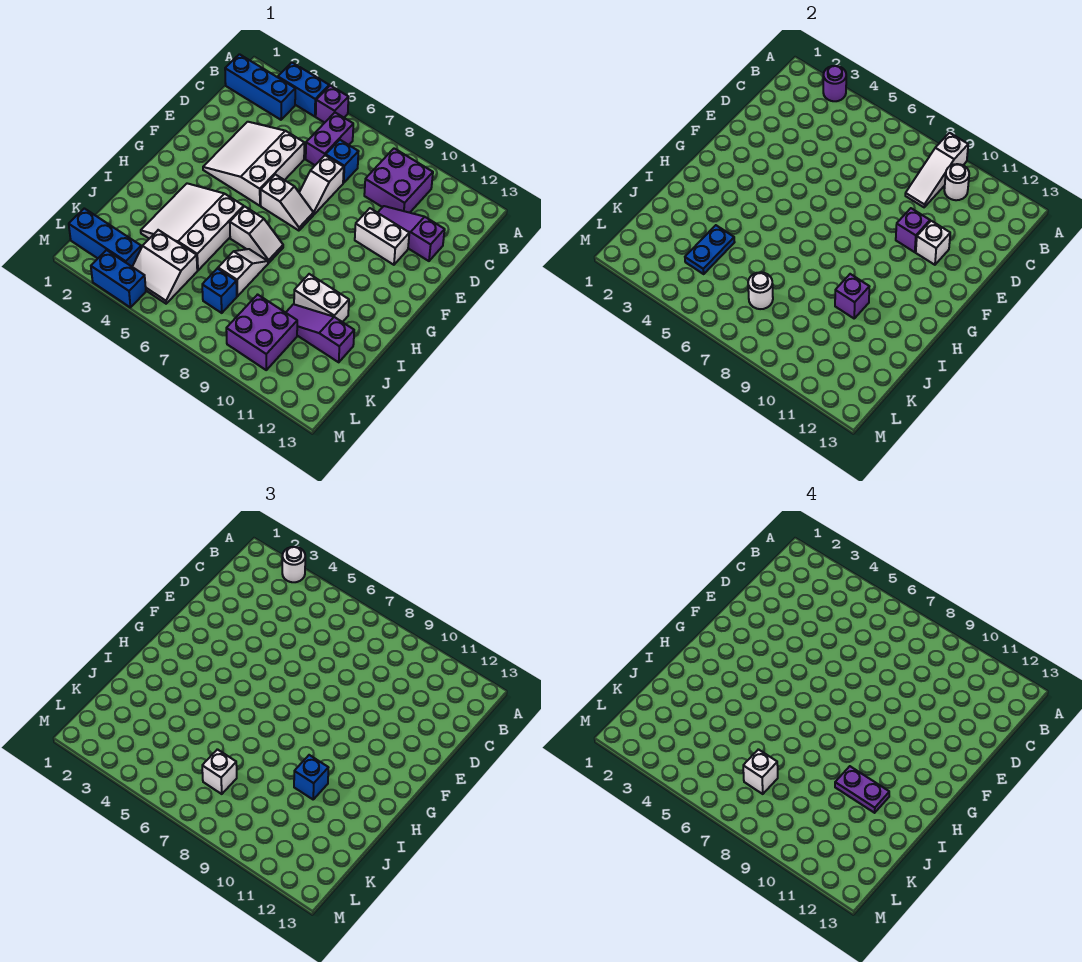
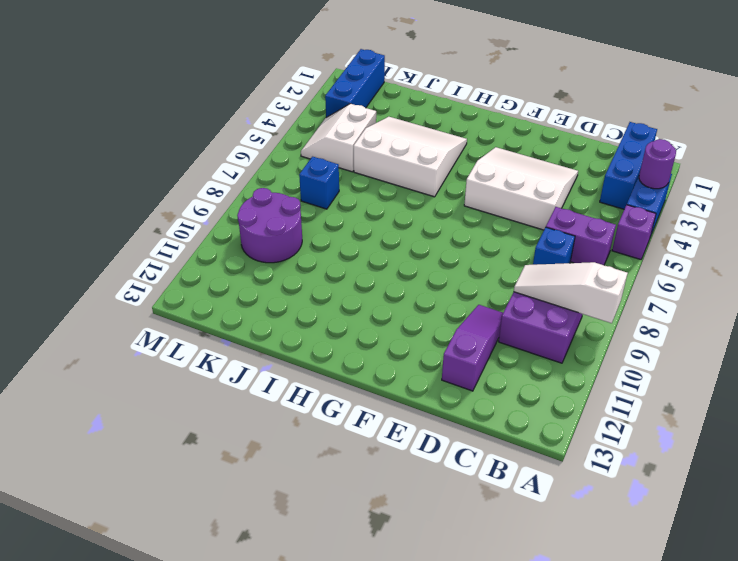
purple 2x2 round brick [237,188,302,263] -> purple 2x2 brick [226,295,297,370]
none -> white 1x2 slope [299,155,344,214]
none -> white 1x2 brick [355,208,409,265]
none -> white 1x2 slope [261,174,313,231]
none -> white 1x2 slope [230,206,283,263]

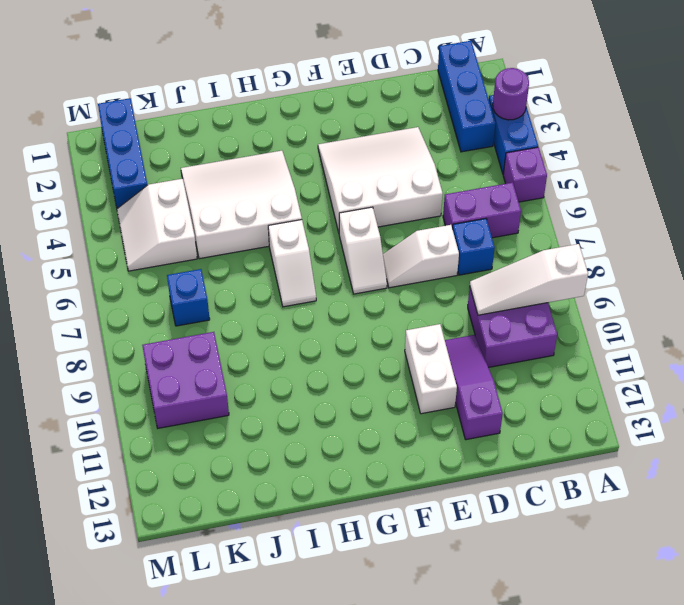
none -> white 1x2 slope [218,249,268,296]
none -> white 1x2 brick [294,274,349,322]
none -> purple 1x3 slope [286,304,354,362]
none -> blue 1x2 brick [91,250,146,307]

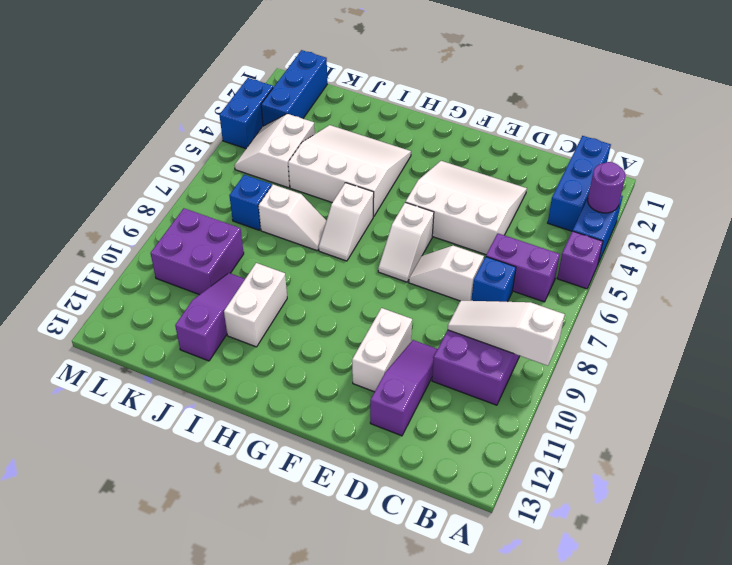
none -> white 1x1 round brick [944,164,969,200]
none -> purple 1x1 brick [896,208,930,252]
none -> white 1x1 brick [916,221,950,265]
none -> purple 1x1 brick [835,274,869,318]

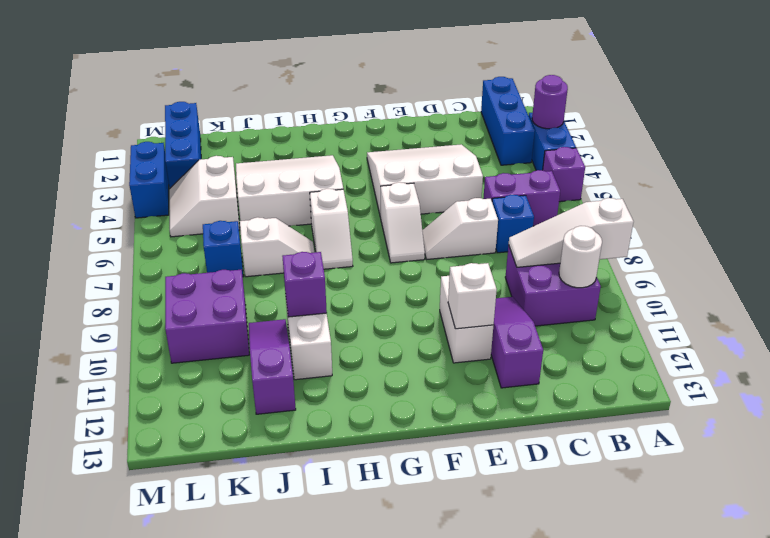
none -> purple 1x1 brick [896,208,930,252]
none -> blue 1x2 plate [685,225,735,274]
none -> white 1x1 round brick [748,272,773,309]
none -> white 1x1 round brick [282,547,305,582]

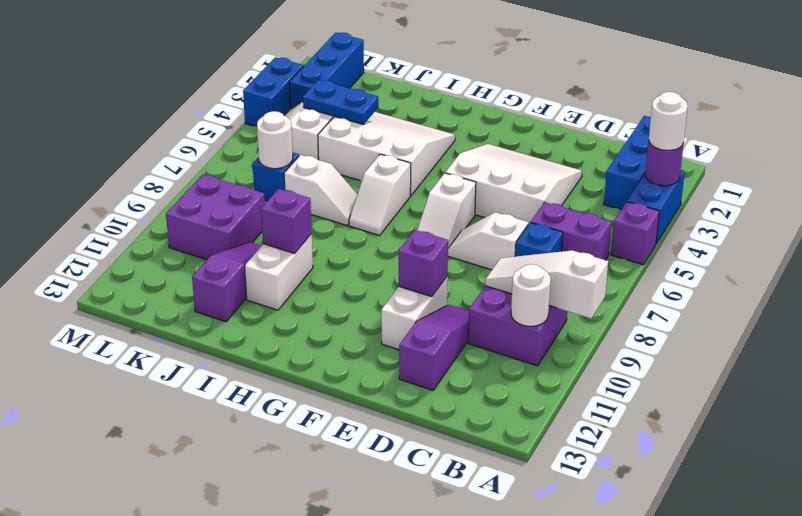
none -> white 1x1 brick [916,221,950,265]
none -> blue 1x1 brick [294,755,328,799]
none -> white 1x1 brick [202,749,237,794]
none -> purple 1x2 plate [835,766,889,813]

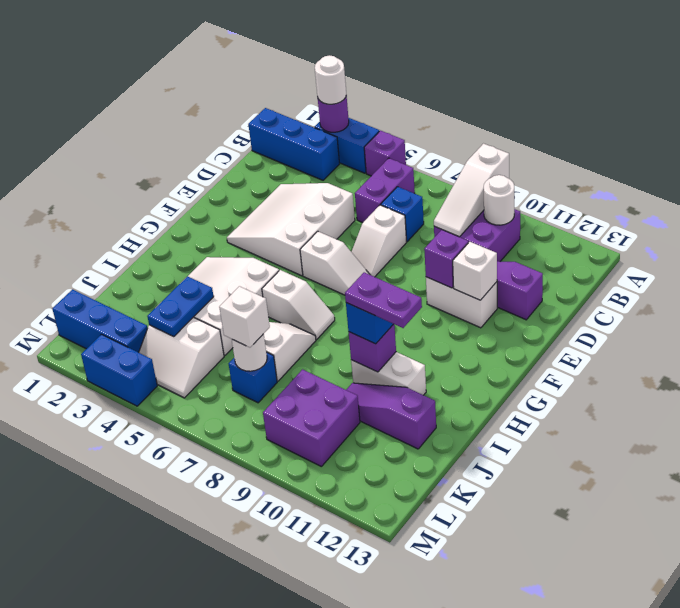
none -> white 1x1 brick [743,749,778,794]

